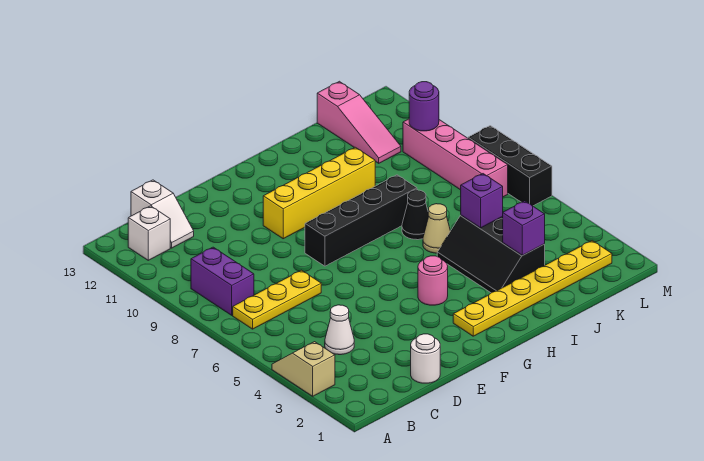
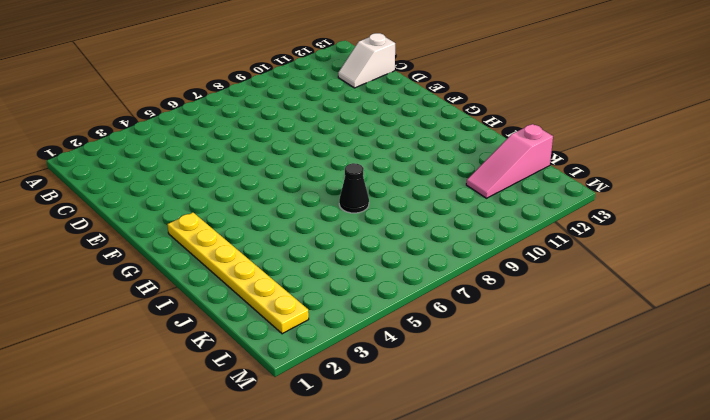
none -> tan 1x2 slope [272,342,335,396]
none -> yellow 1x3 plate [233,270,321,329]
none -> purple 1x2 brick [191,247,254,315]

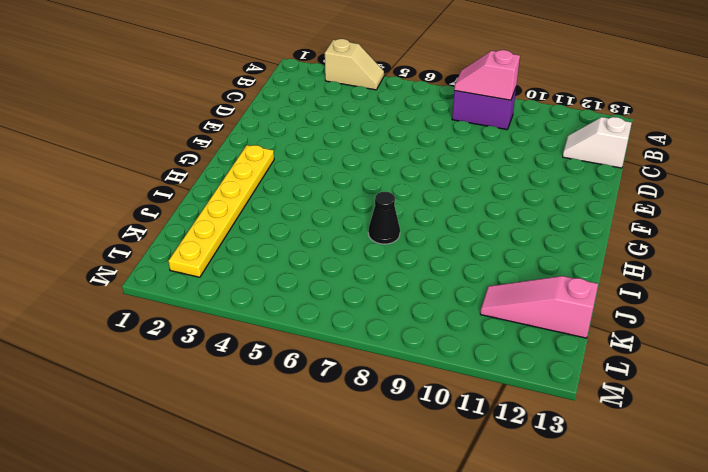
pink 1x2 slope [454,50,520,100] -> none
none -> yellow 1x3 plate [233,270,321,329]
none -> white 1x1 brick [128,206,170,260]
none -> white 1x1 cone [325,305,354,355]

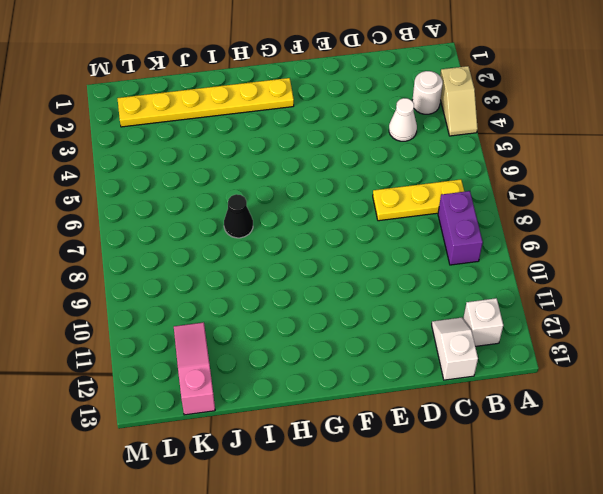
white 1x1 round brick [412,71,443,114] -> white 1x1 round brick moved to [411,334,440,383]
none -> black 1x4 brick [305,175,417,266]
none -> yellow 1x4 brick [263,147,375,239]
none -> pink 1x1 round brick [418,256,448,305]

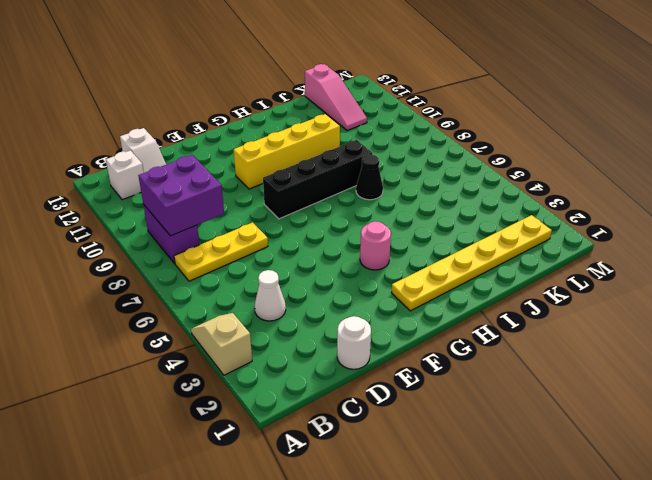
purple 2x2 brick [138,155,224,236] -> none
none -> black 2x3 slope [437,215,545,293]
none -> tan 1x1 cone [423,204,450,253]
none -> pink 1x4 brick [403,119,508,197]

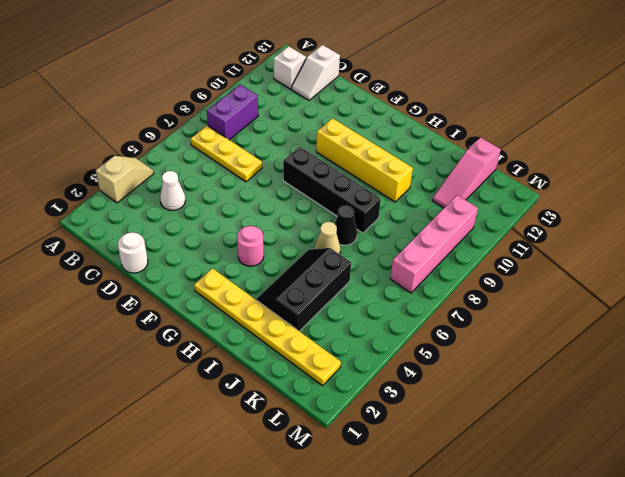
none -> black 1x3 brick [468,126,552,206]
none -> purple 1x1 brick [503,201,545,255]
none -> purple 1x1 brick [461,174,503,228]

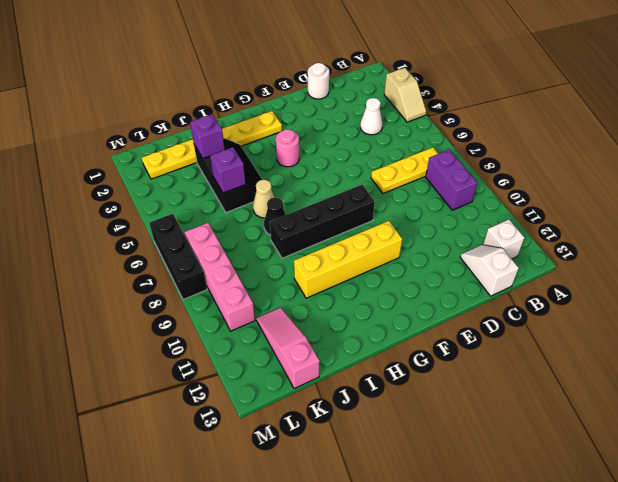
none -> purple 1x1 round brick [409,82,439,131]

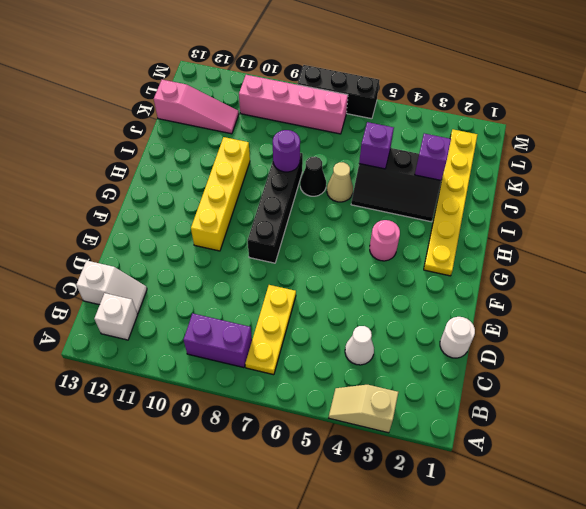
purple 1x1 round brick [273,130,300,172] -> purple 1x1 round brick moved to [409,82,439,131]

